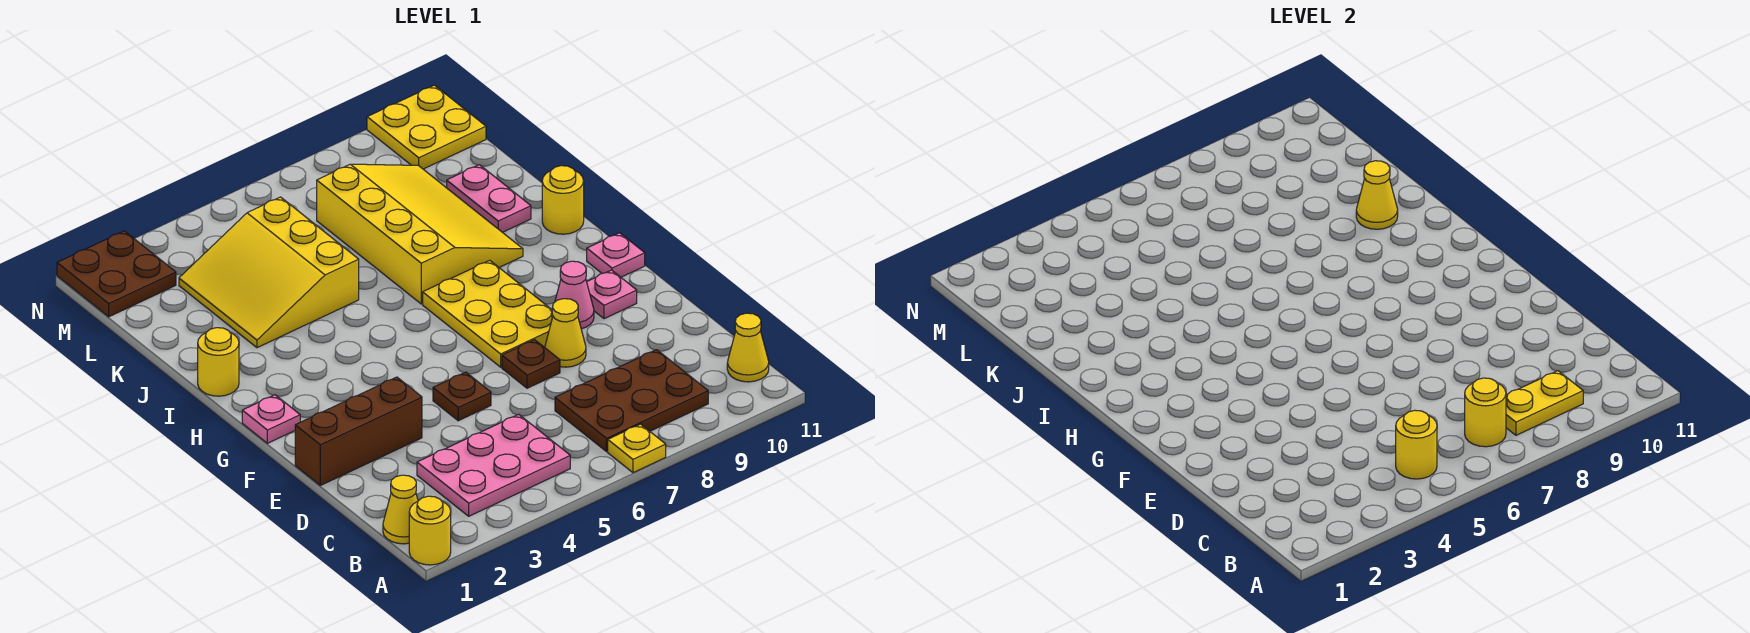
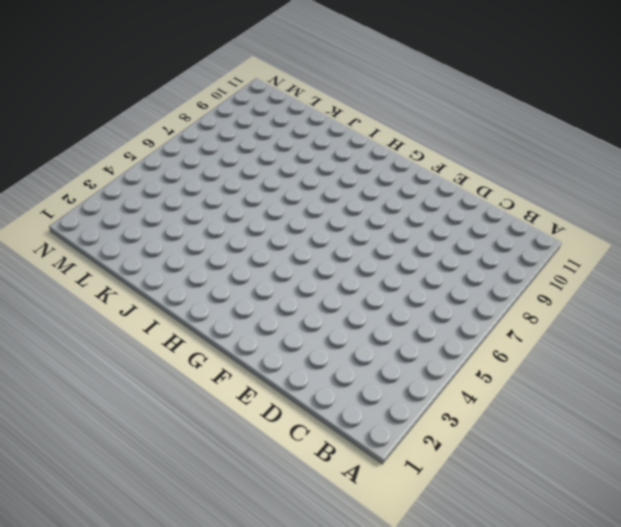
none -> yellow 1x1 round brick [409,496,451,565]
none -> yellow 1x1 plate [608,424,666,473]
none -> yellow 1x1 cone [383,475,418,544]

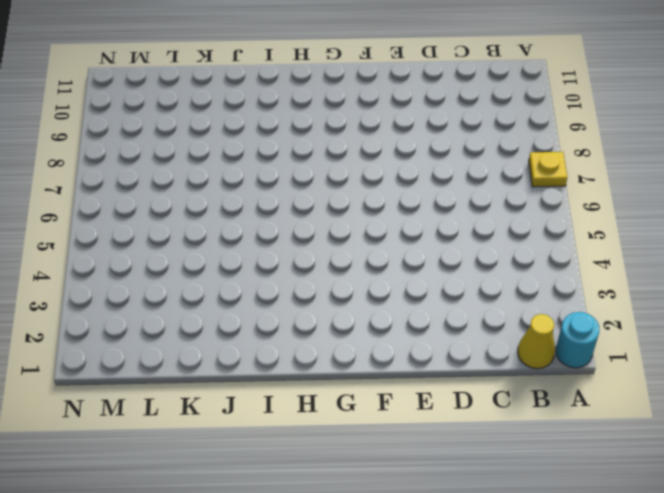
cyan 1x1 round brick [556,312,599,368] -> yellow 1x1 round brick [409,496,451,565]
none -> pink 2x3 plate [417,414,570,516]
none -> brown 2x3 plate [555,350,708,452]
none -> yellow 1x1 cone [727,313,769,382]

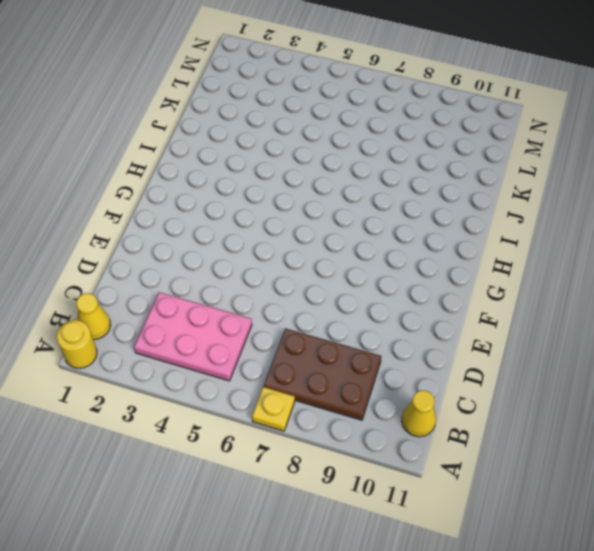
none -> brown 1x3 brick [295,377,422,485]
none -> brown 1x1 plate [433,372,491,421]
none -> brown 1x1 plate [502,340,560,388]

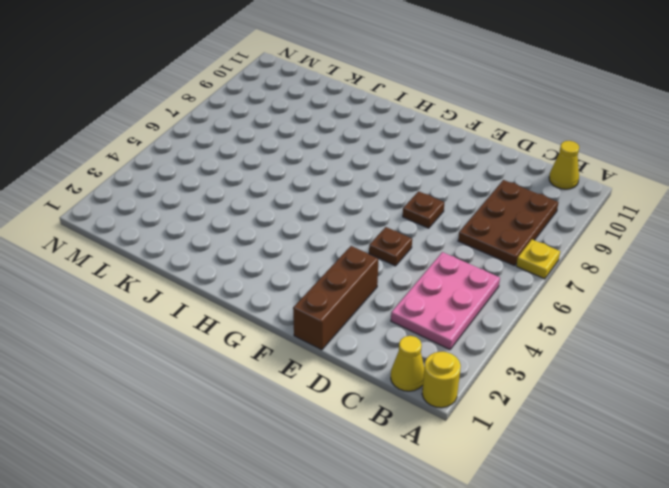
none -> yellow 1x1 cone [545,299,586,367]
none -> yellow 2x3 plate [423,260,553,367]
none -> pink 1x1 cone [555,261,594,329]

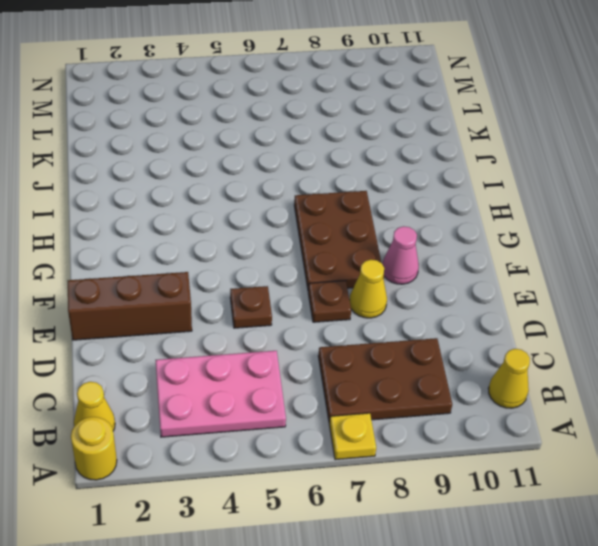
brown 2x3 plate [294,191,384,288] -> yellow 2x3 plate [423,260,553,367]
none -> pink 1x1 plate [587,270,637,319]
none -> pink 1x1 plate [242,395,300,443]
none -> pink 1x1 plate [587,233,645,277]

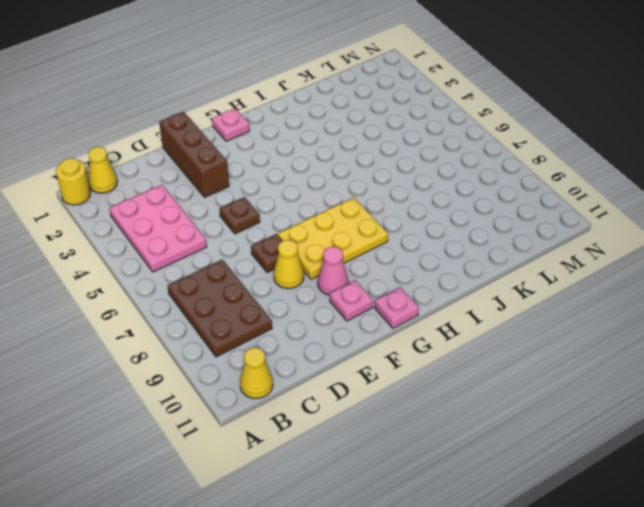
none -> yellow 1x1 plate [608,424,666,473]
none -> yellow 1x1 round brick [198,328,239,396]
none -> yellow 3x4 slope [317,164,523,304]

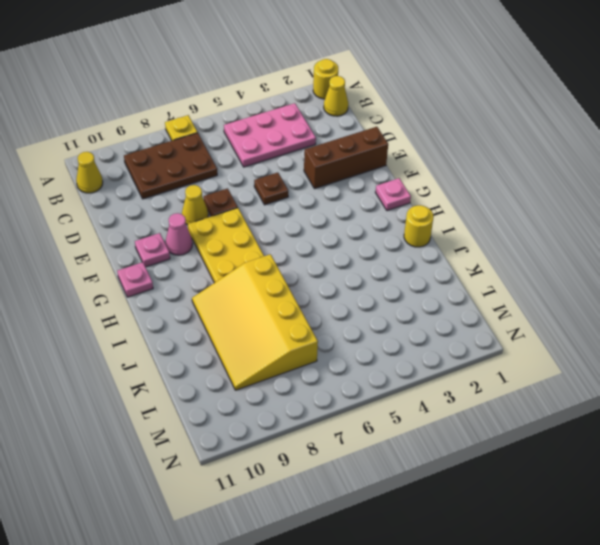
none -> yellow 1x1 round brick [542,166,584,234]
none -> yellow 3x3 slope [179,197,359,348]
none -> pink 1x2 plate [447,165,531,232]

